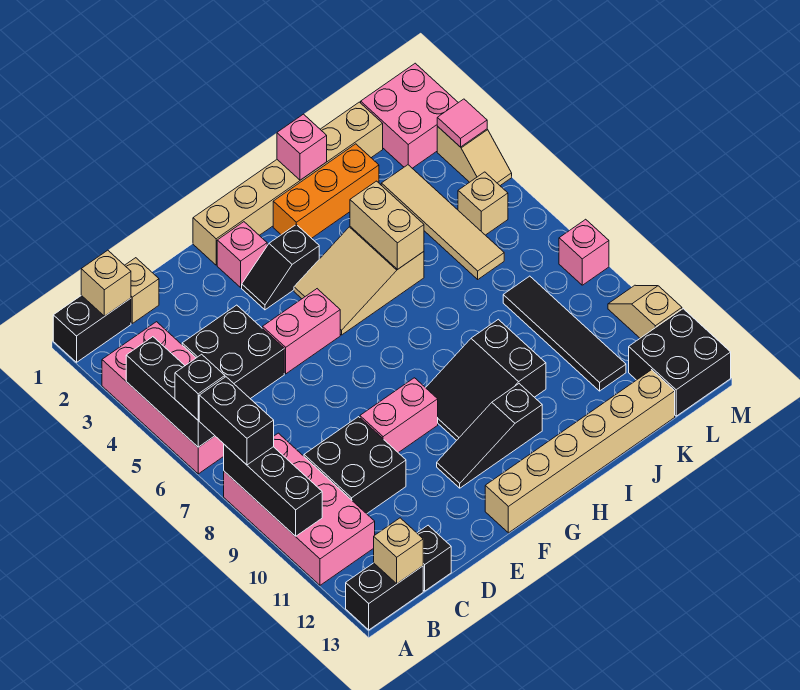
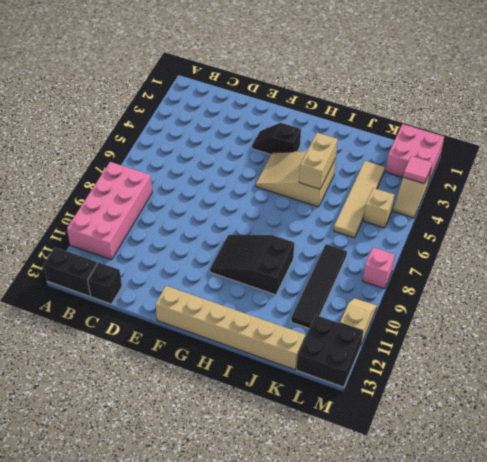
none -> black 1x2 brick [53,295,131,362]
none -> pink 2x4 brick [102,322,224,474]
none -> tan 1x1 brick [125,258,159,323]
none -> black 2x2 brick [182,305,284,399]

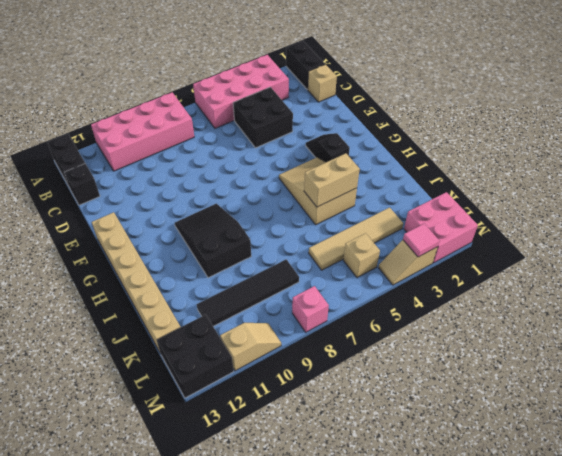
none -> black 2x2 brick [304,417,406,514]
none -> pink 1x2 brick [263,289,340,374]
none -> pink 1x2 brick [360,378,438,453]
none -> tan 1x6 brick [193,102,383,265]

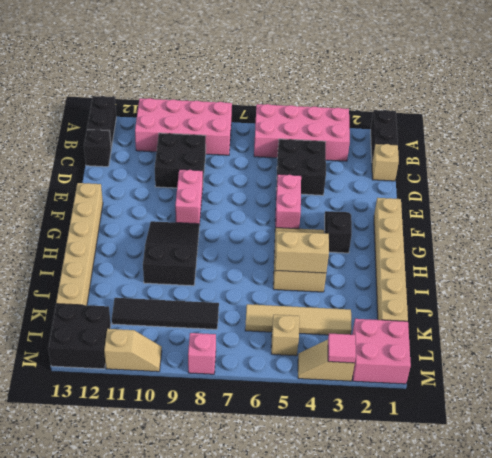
none -> pink 1x1 brick [217,222,267,287]
none -> black 1x3 slope [437,384,542,488]
none -> orange 1x3 brick [273,144,379,238]
none -> black 1x3 brick [126,337,215,447]

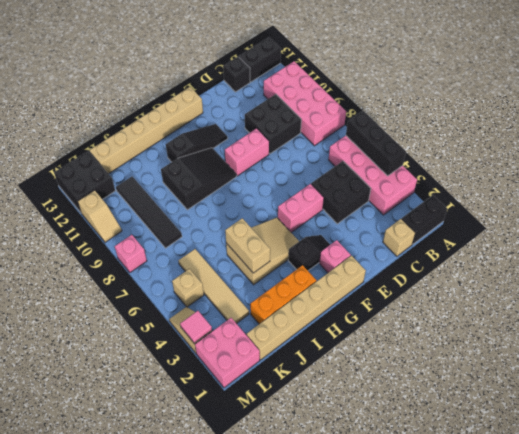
none -> black 1x3 brick [224,445,322,536]
none -> tan 1x1 brick [81,250,131,316]
none -> tan 1x1 brick [374,518,423,584]
none -> pink 1x1 brick [277,114,327,180]

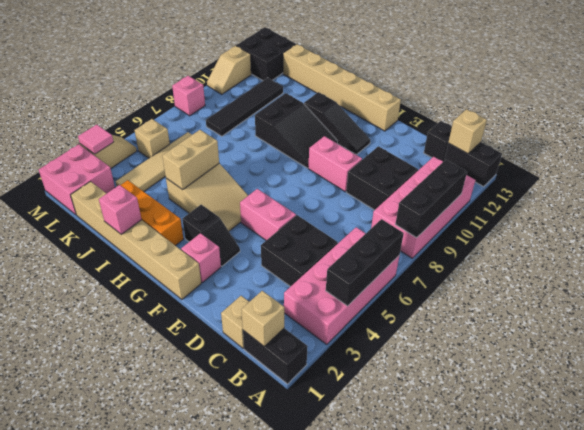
none -> black 1x1 brick [175,354,225,420]
none -> black 1x2 brick [199,377,274,465]

